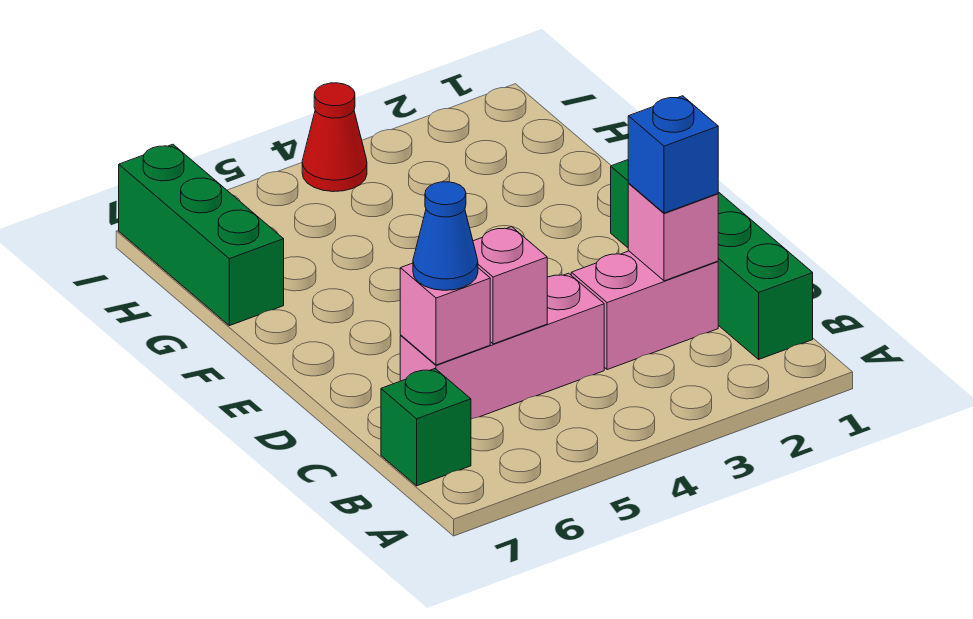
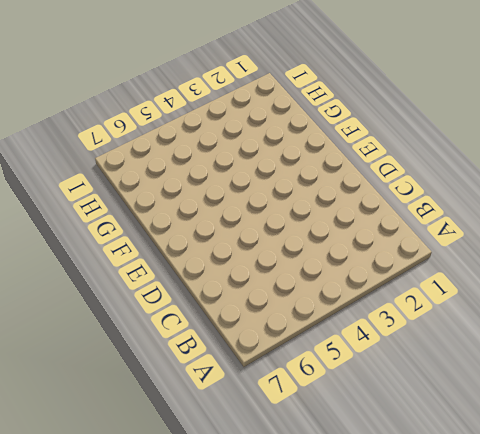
none -> green 1x4 brick [611,160,813,359]
none -> green 1x1 brick [381,369,471,486]

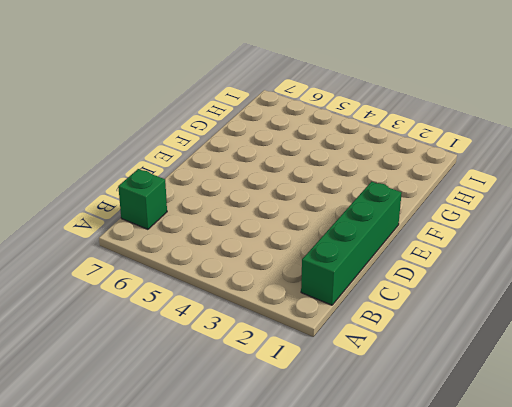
none -> pink 1x2 brick [571,251,718,370]
none -> pink 1x3 brick [400,273,604,419]

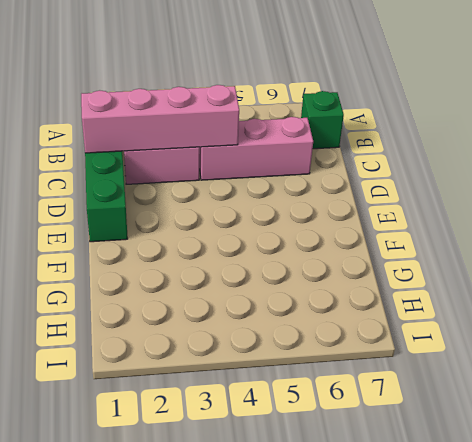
pink 1x4 brick [81,85,239,153] -> pink 1x1 brick [628,184,718,281]
none -> green 1x3 brick [119,144,284,326]
none -> red 1x1 cone [302,83,367,192]

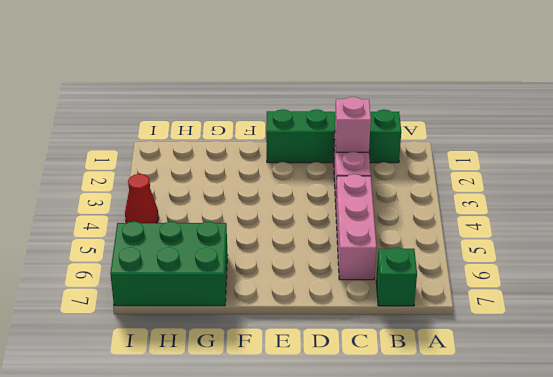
green 2x3 brick [110,222,228,306] -> green 1x3 brick [119,144,284,326]
none -> pink 1x1 brick [473,227,547,344]
none -> pink 1x1 brick [400,263,490,365]

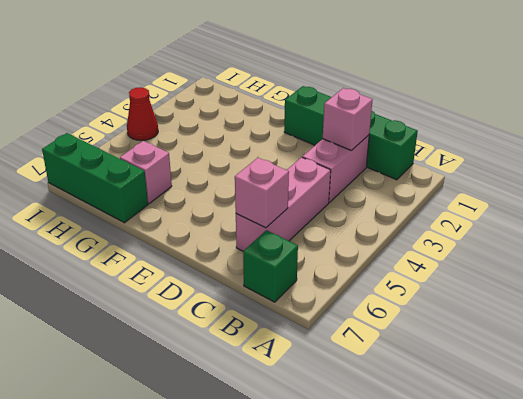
pink 1x1 brick [120,141,172,203] -> pink 1x1 brick moved to [473,227,547,344]
none -> blue 1x1 brick [628,96,718,213]
none -> blue 1x1 cone [413,182,478,290]

